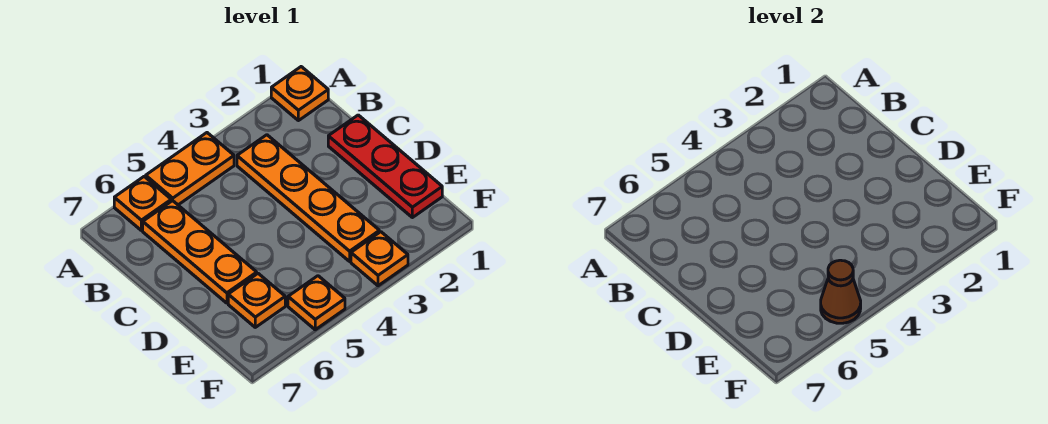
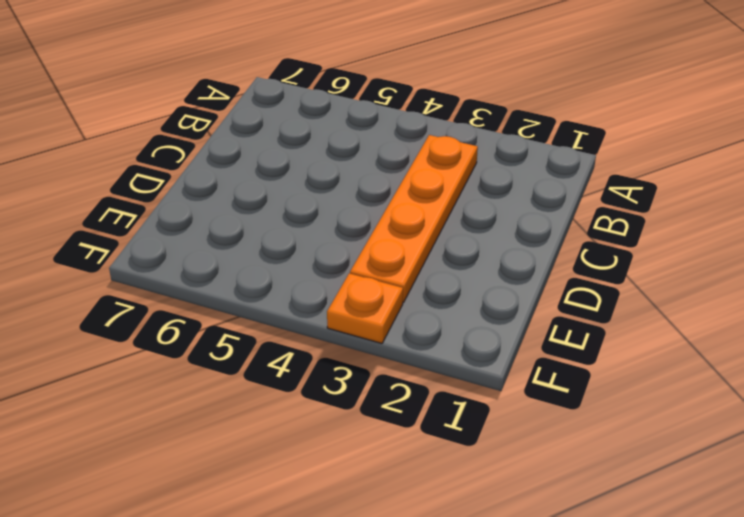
none -> orange 1x1 plate [271,67,328,121]
none -> orange 1x2 plate [146,133,234,205]

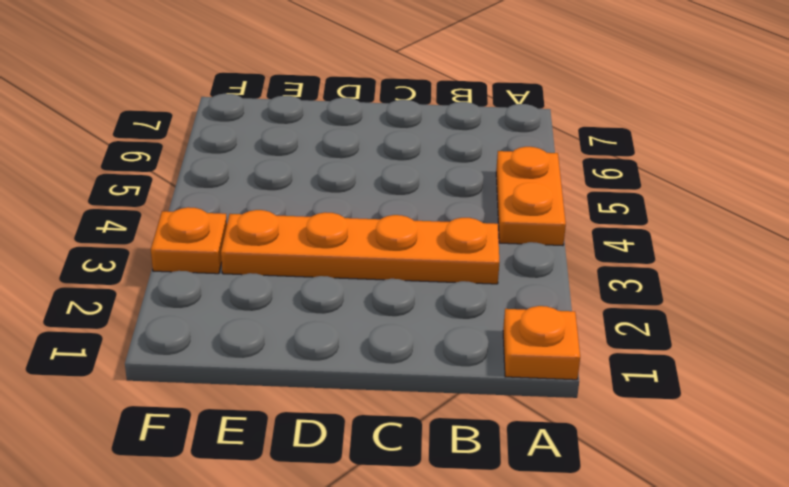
none -> orange 1x1 plate [114,177,171,230]
none -> orange 1x3 plate [143,201,257,303]

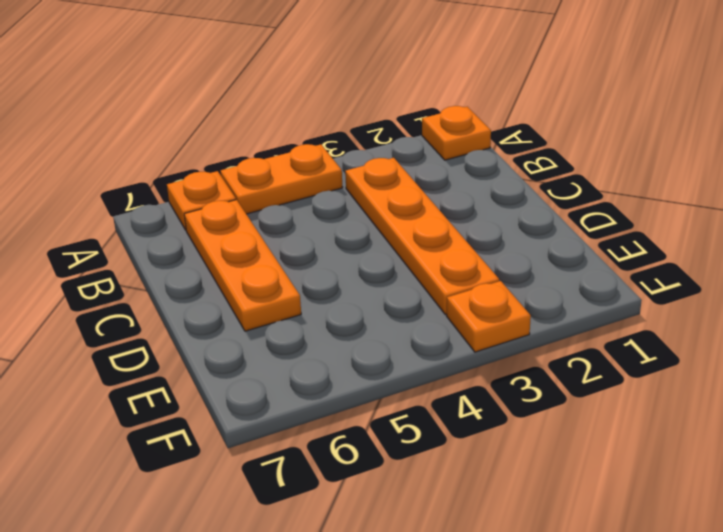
none -> red 1x3 plate [328,115,442,218]
none -> orange 1x1 plate [228,274,285,327]

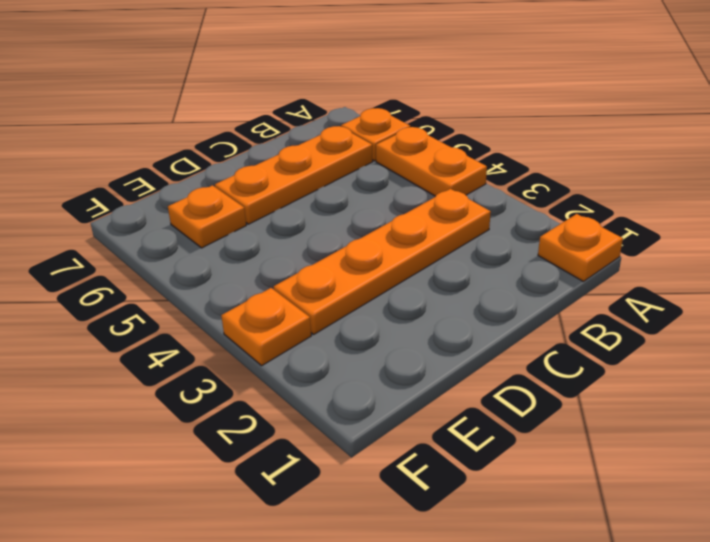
none -> red 1x3 plate [328,115,442,218]
none -> orange 1x1 plate [288,276,345,330]

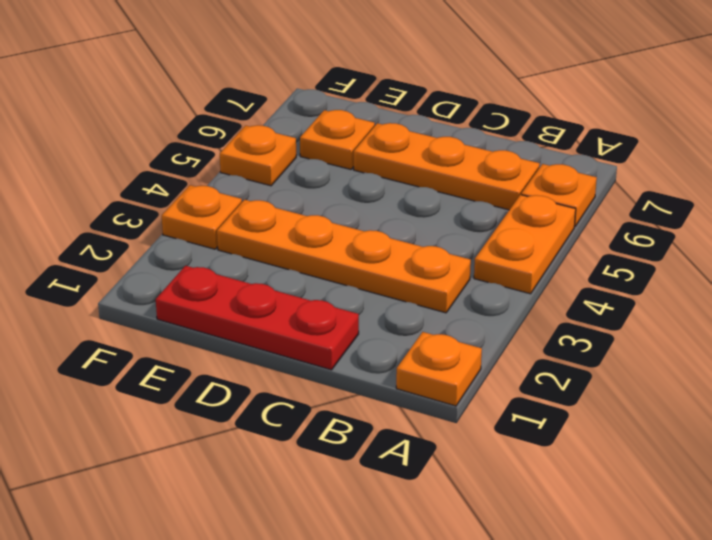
none -> brown 1x1 cone [821,260,861,323]

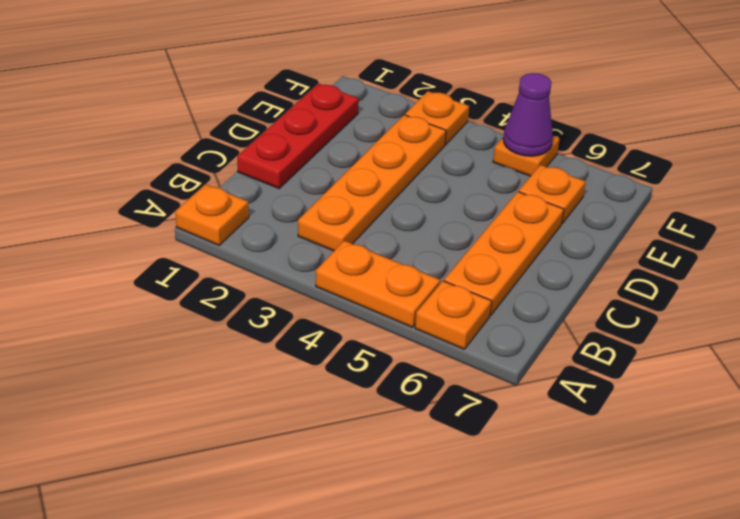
purple 1x1 cone [503,73,553,156] -> brown 1x1 cone [821,260,861,323]

